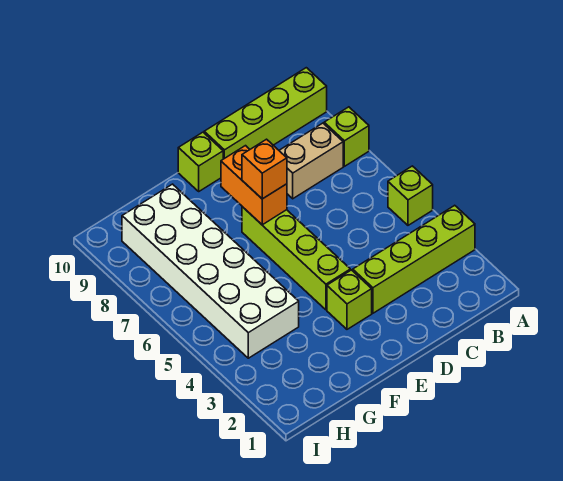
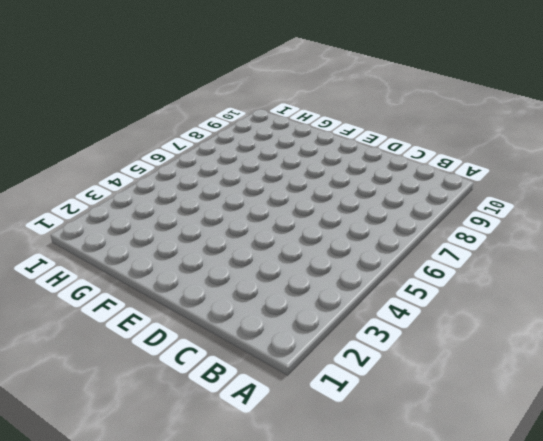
none -> lime 1x4 brick [353,205,475,313]
none -> lime 1x1 brick [388,166,433,225]

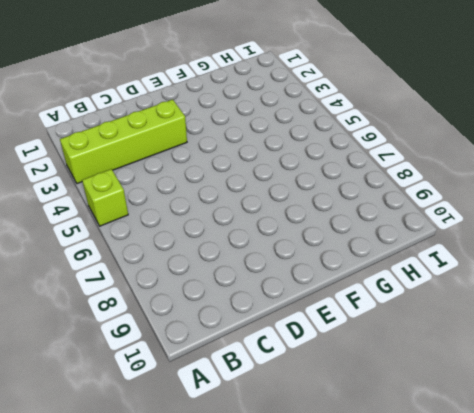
none -> lime 1x1 brick [324,107,369,166]
none -> lime 1x4 brick [204,68,327,159]

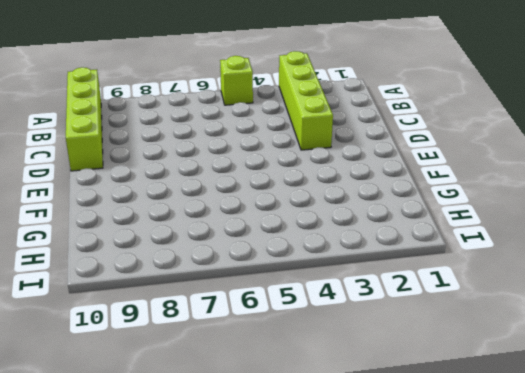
none -> lime 1x1 brick [324,107,369,166]
none -> tan 1x2 brick [279,123,343,199]

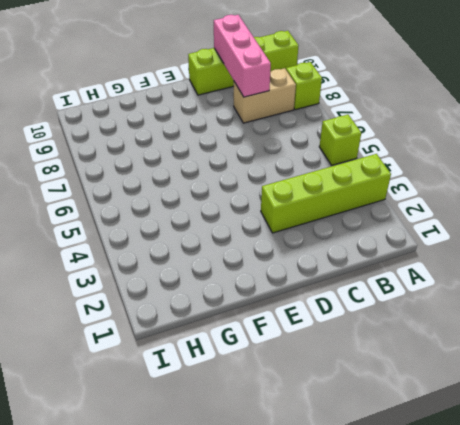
pink 1x3 brick [214,15,271,97] -> none
none -> lime 1x1 brick [327,270,372,329]
none -> lime 1x4 brick [242,207,350,310]

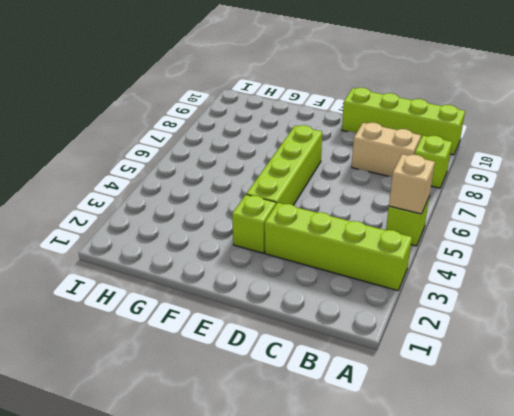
tan 1x1 brick [389,154,435,214] -> none
none -> lime 1x1 brick [178,132,223,191]
none -> white 2x6 brick [122,184,299,358]

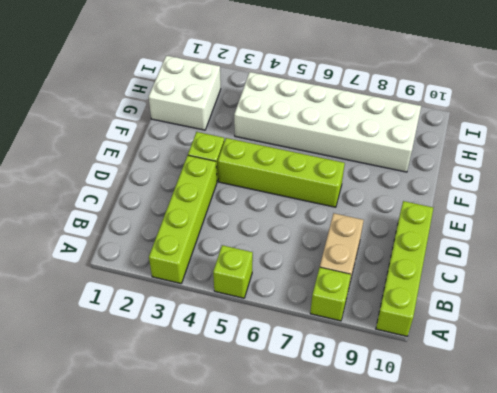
white 2x2 brick [149,56,221,130] -> none
none -> lime 1x1 brick [178,132,223,191]
none -> orange 1x2 brick [221,146,287,225]

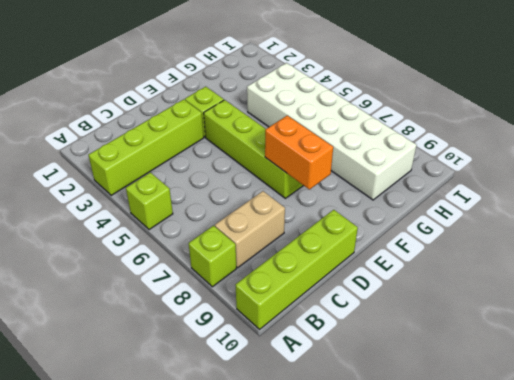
none -> lime 1x1 brick [178,132,223,191]
none -> orange 1x1 brick [242,139,287,199]

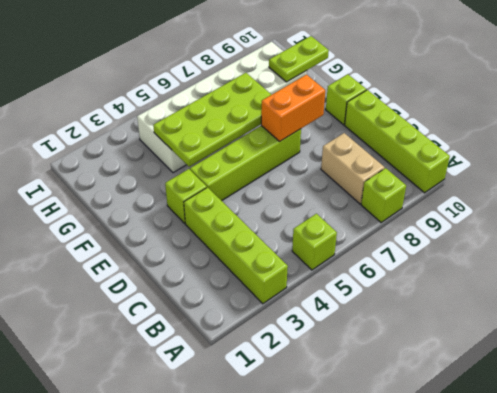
lime 2x4 plate [153,73,271,167] -> none
lime 1x2 plate [269,36,329,82] -> none
none -> orange 1x1 brick [242,139,287,199]

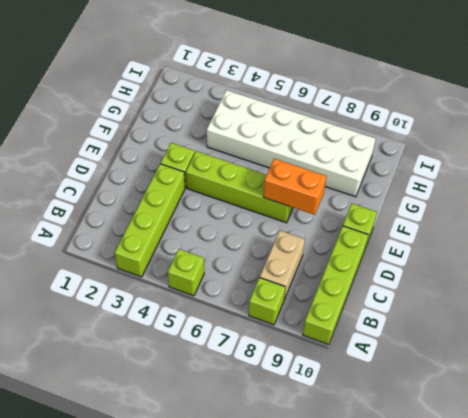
none -> orange 1x1 brick [242,139,287,199]

